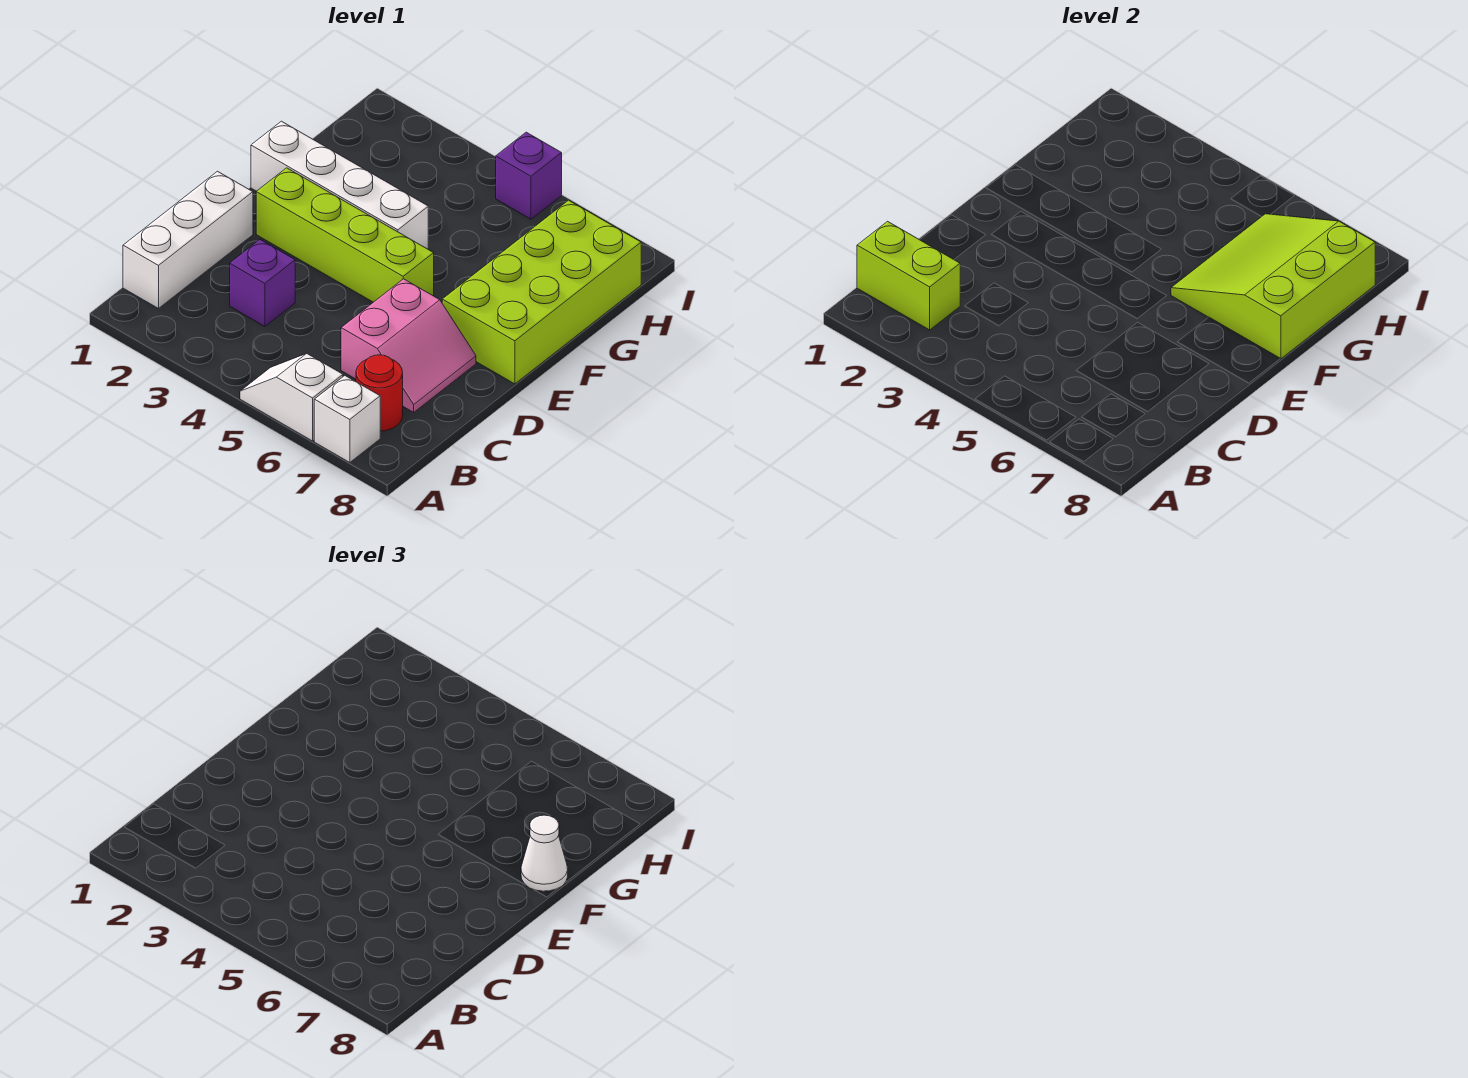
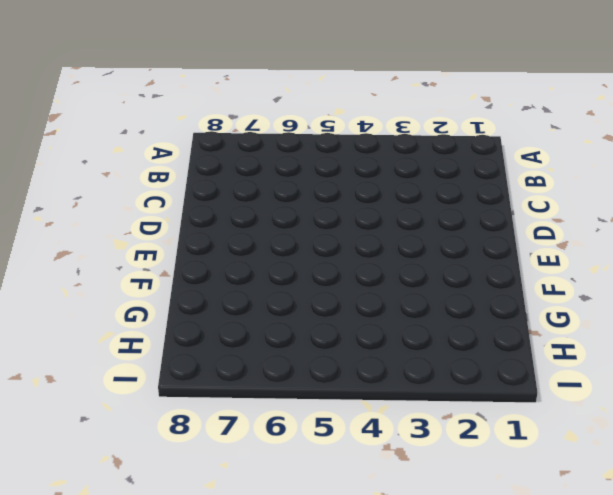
none -> white 1x2 slope [240,353,343,441]
none -> white 1x1 brick [314,376,380,463]
none -> white 1x3 brick [123,171,253,309]

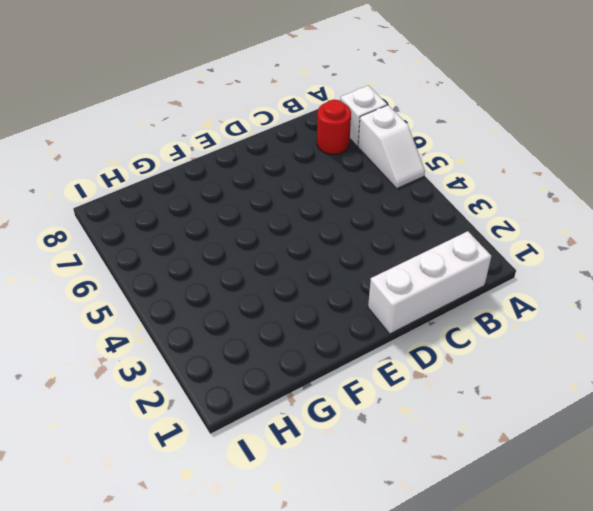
none -> purple 1x1 brick [230,240,295,326]
none -> pink 2x2 slope [341,279,476,412]
none -> lime 1x4 brick [256,168,434,302]

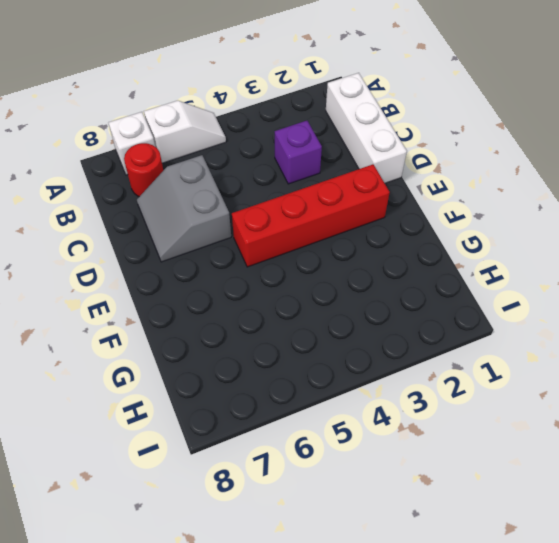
grey 2x2 slope [137,155,231,262] -> pink 2x2 slope [341,279,476,412]
red 1x4 brick [232,164,390,267] -> lime 1x4 brick [256,168,434,302]
none -> lime 2x4 brick [442,200,641,384]
none -> white 1x4 brick [251,121,428,249]
none -> purple 1x1 brick [496,132,562,219]

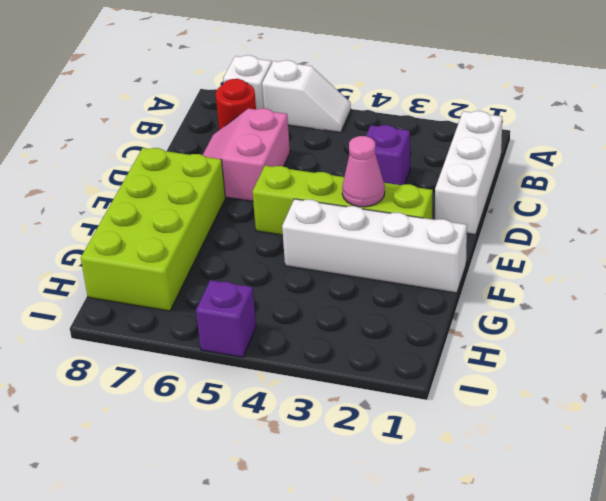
pink 1x1 cone [342,136,385,207] -> none
none -> lime 1x2 brick [857,221,960,330]
none -> lime 3x3 slope [1171,214,1375,359]
none -> white 1x1 cone [521,815,568,891]

